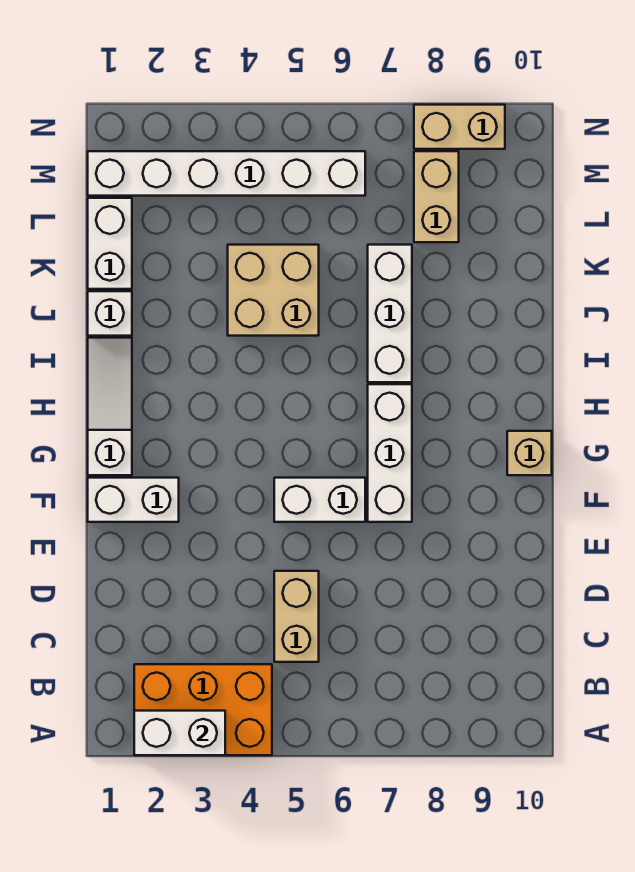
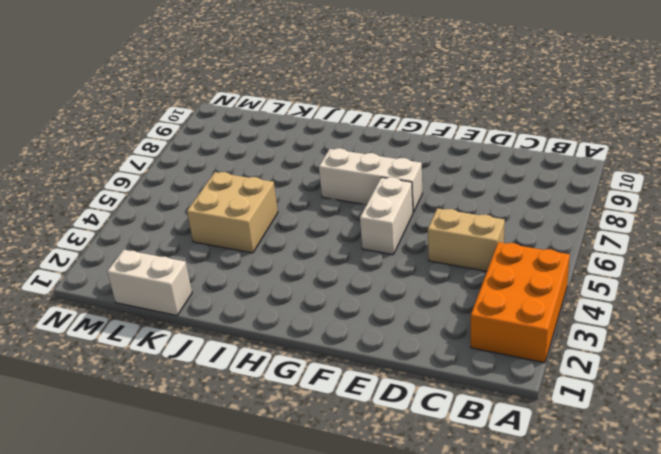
none -> white 1x2 brick [88,478,179,522]
none -> white 1x3 slope [88,338,132,475]
none -> tan 1x1 brick [507,431,552,475]

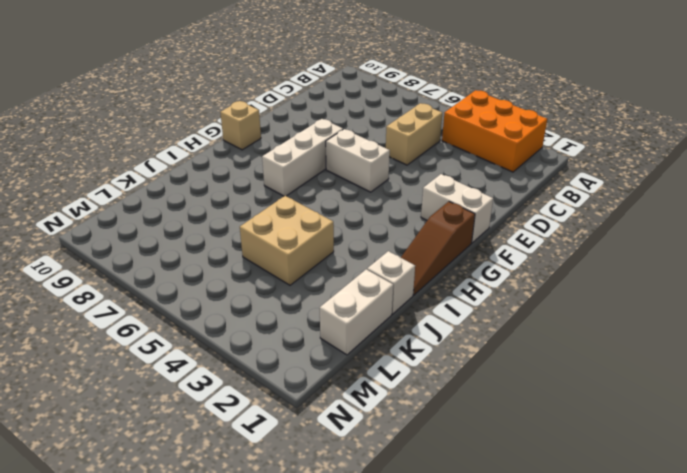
brown 1x3 slope [401,202,475,295] -> white 1x3 slope [88,338,132,475]
none -> white 1x3 brick [368,245,412,382]
none -> tan 1x2 brick [414,151,459,242]
none -> white 1x6 brick [88,151,365,196]

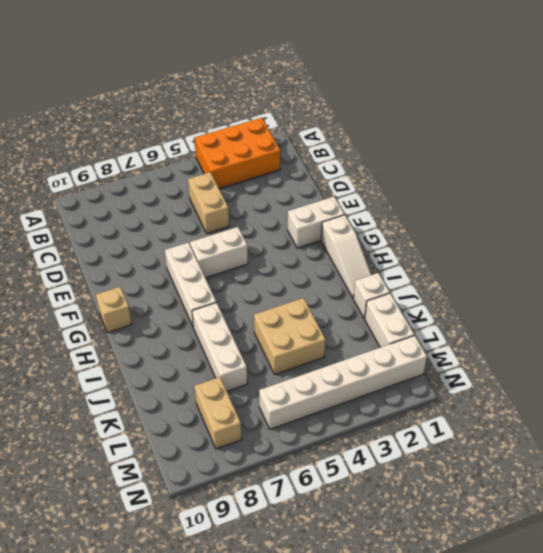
none -> tan 1x2 brick [414,105,505,149]
none -> white 1x2 brick [134,711,225,755]

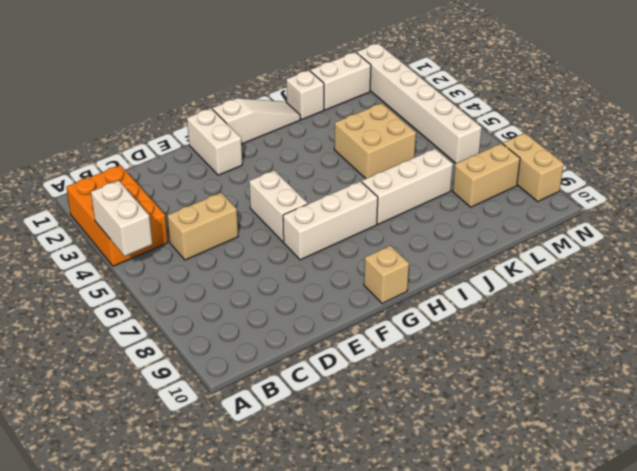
white 1x2 brick [91,181,152,256] -> white 1x2 brick moved to [134,711,225,755]

